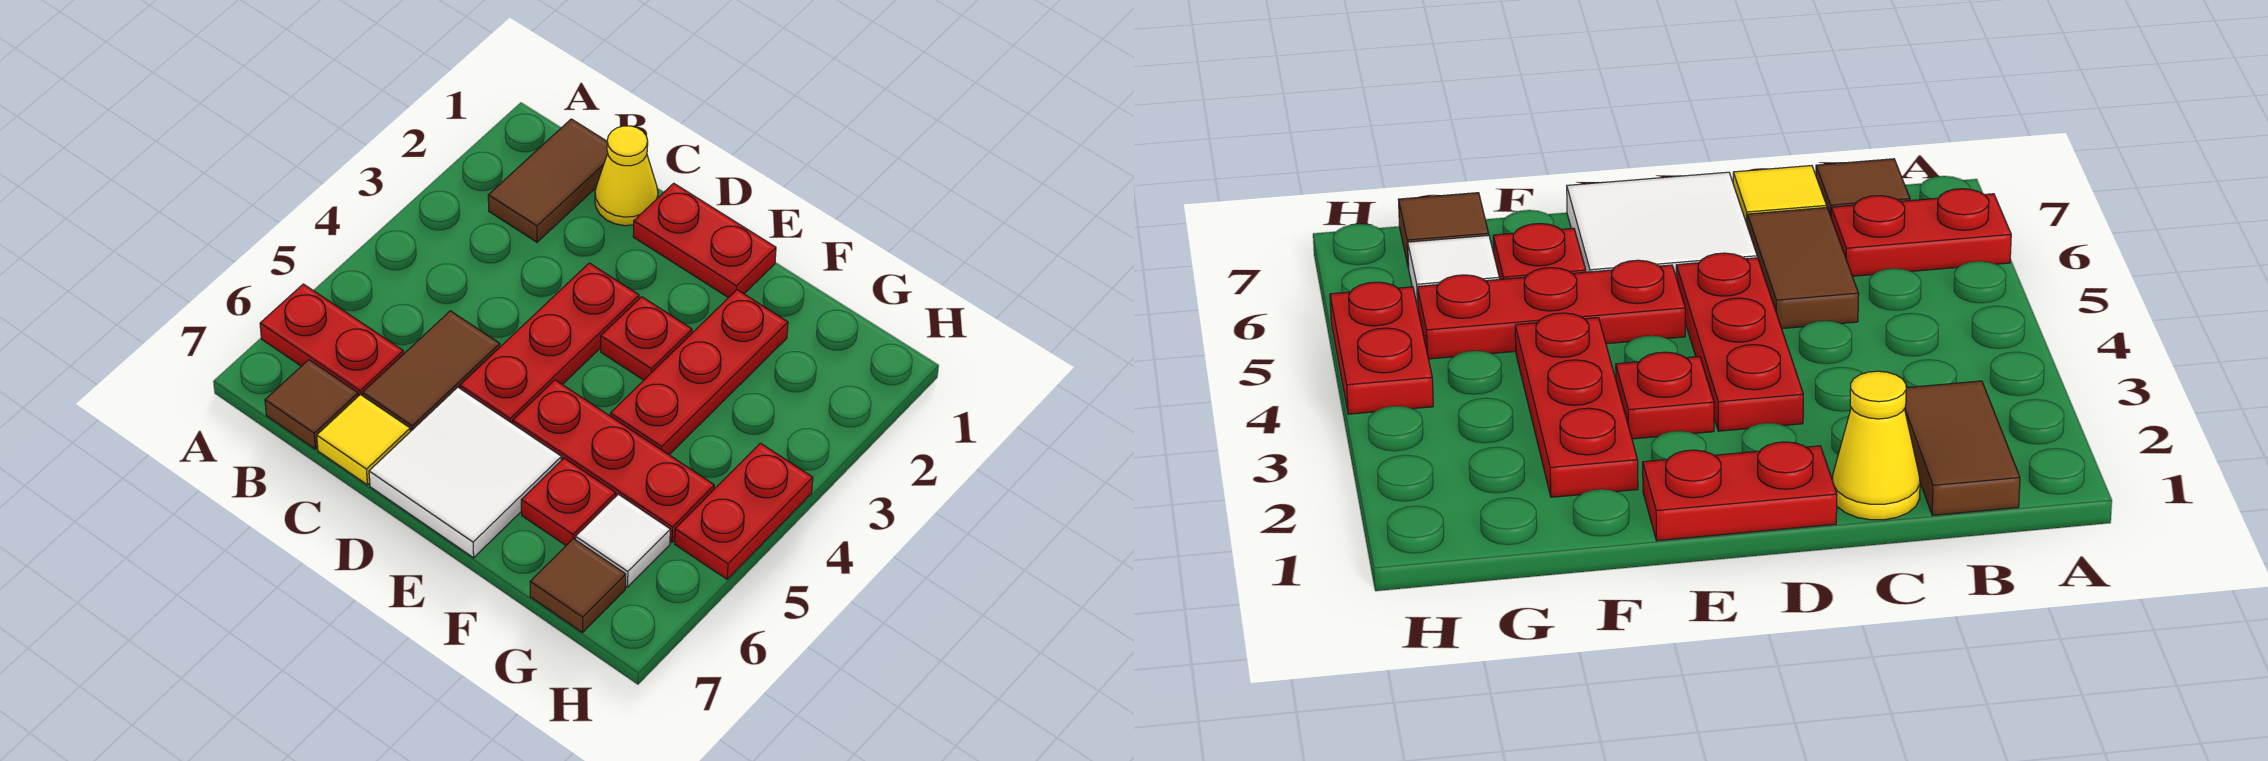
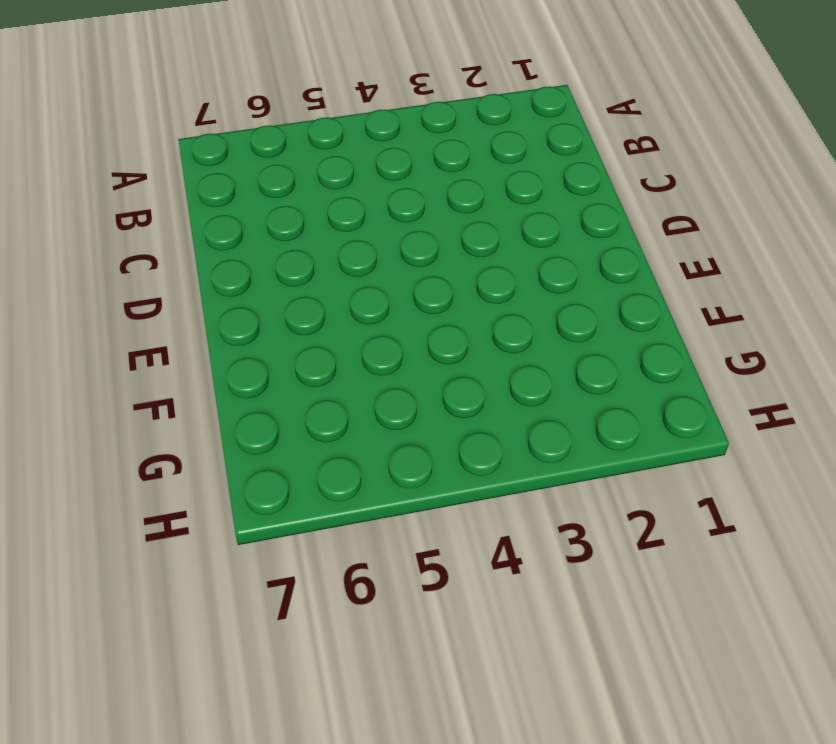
none -> red 1x2 plate [260,284,403,396]
none -> brown 1x2 tile [488,119,608,242]
none -> brown 1x1 tile [265,360,358,449]

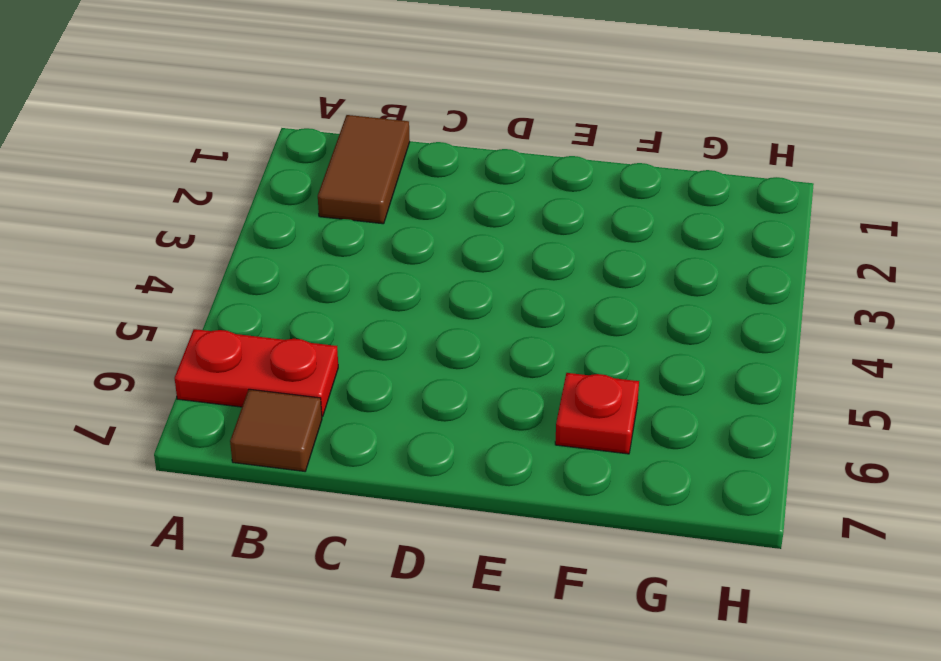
none -> yellow 1x1 cone [595,126,658,226]
none -> brown 1x2 tile [363,311,500,432]
none -> yellow 1x1 tile [317,394,410,485]

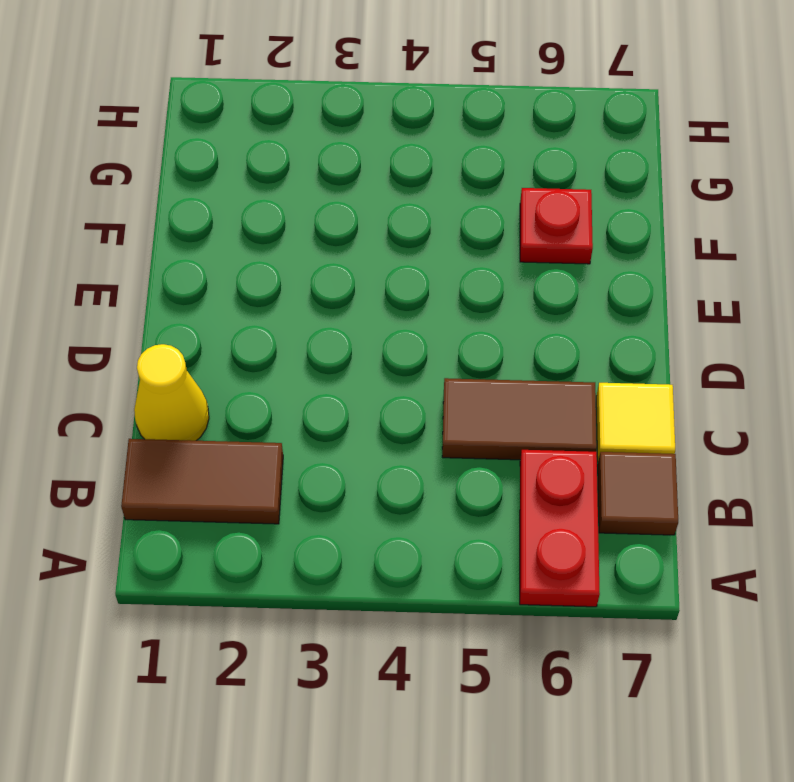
none -> red 1x2 plate [633,183,776,298]
none -> red 1x3 plate [460,263,639,423]
none -> white 2x2 tile [369,387,561,558]

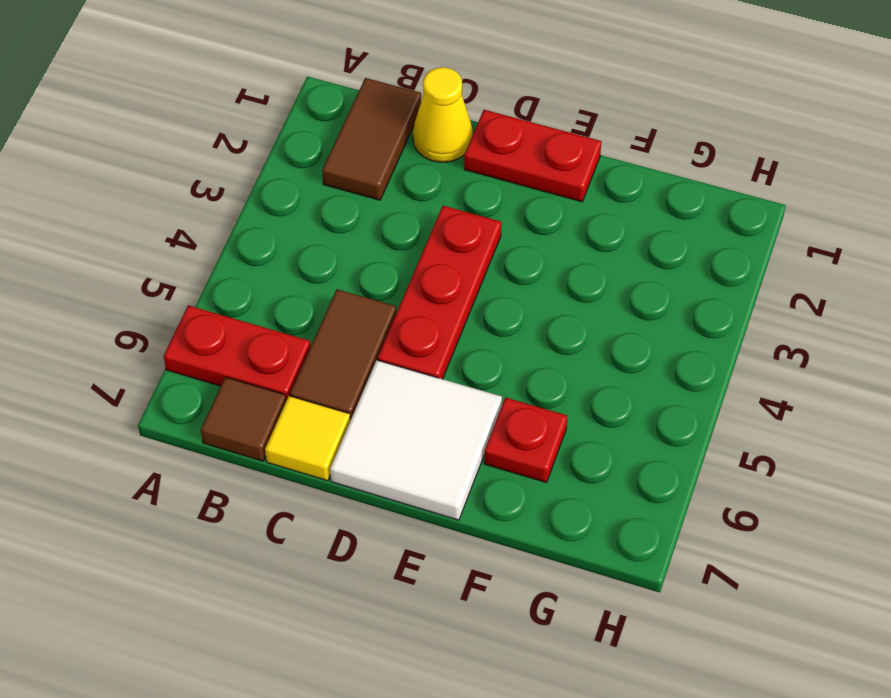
none -> red 1x1 plate [601,297,692,380]
none -> red 1x3 plate [513,380,714,542]
none -> red 1x3 plate [610,290,788,455]

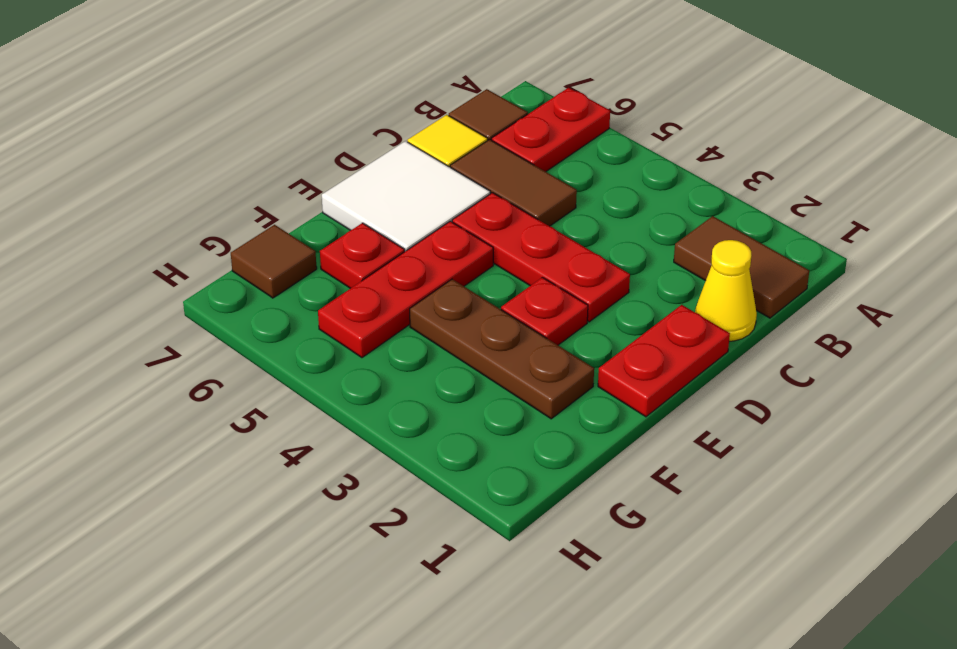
brown 1x3 plate [410,279,594,419] -> red 1x3 plate [610,290,788,455]
none -> white 1x1 tile [576,494,670,587]
none -> red 1x2 plate [675,443,813,579]

